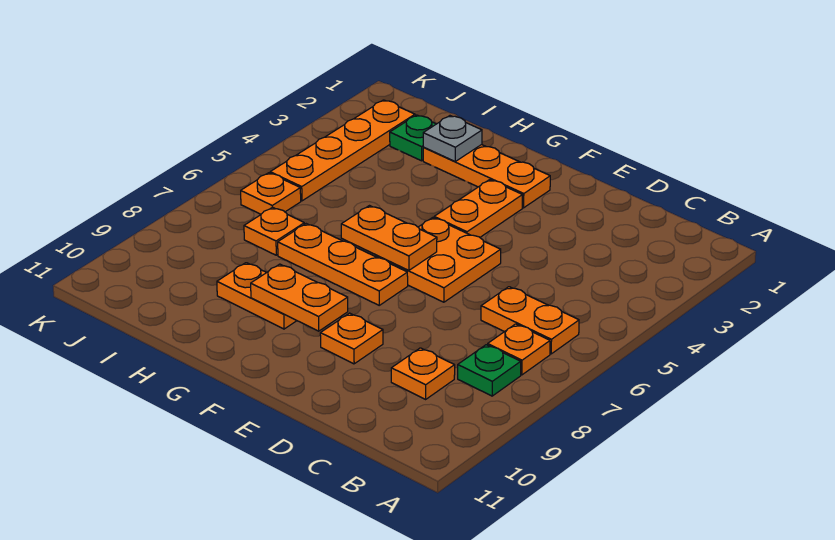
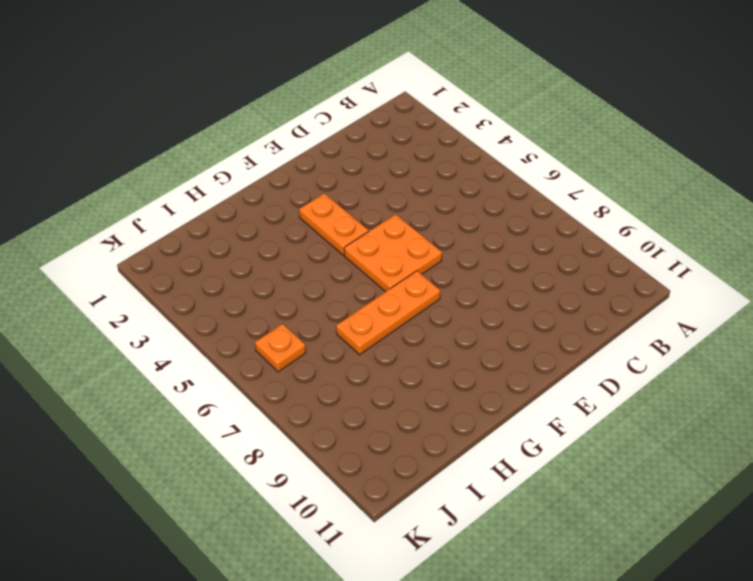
none -> orange 1x2 plate [481,287,579,354]
none -> orange 1x1 plate [488,324,550,375]
none -> green 1x1 plate [458,345,521,396]

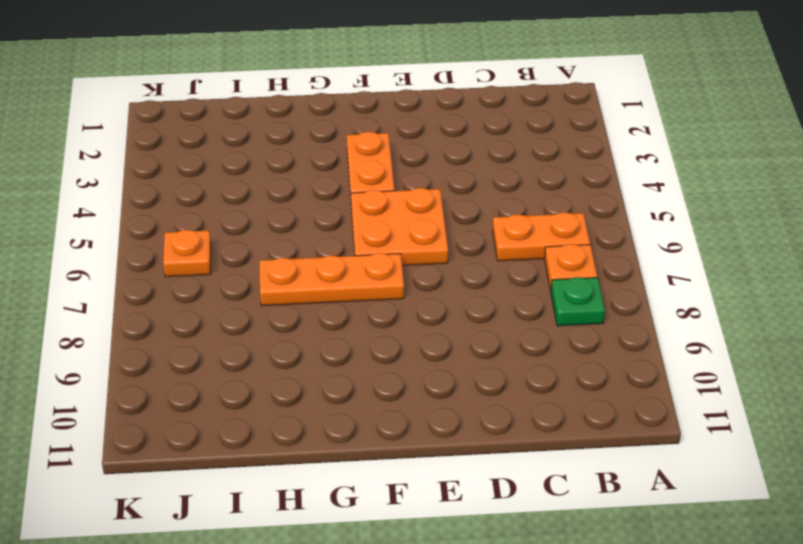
none -> orange 1x1 plate [391,348,455,399]
none -> orange 1x1 plate [320,313,383,364]
none -> orange 1x3 plate [423,145,550,208]

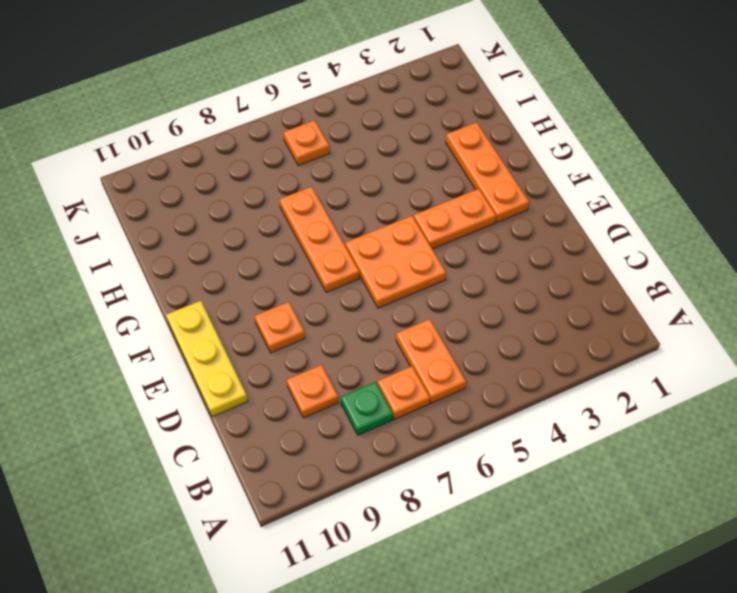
yellow 1x3 plate [166,301,248,417] -> none
none -> orange 1x2 plate [217,263,297,329]
none -> green 1x1 plate [390,115,436,161]
none -> orange 1x1 plate [244,207,304,255]

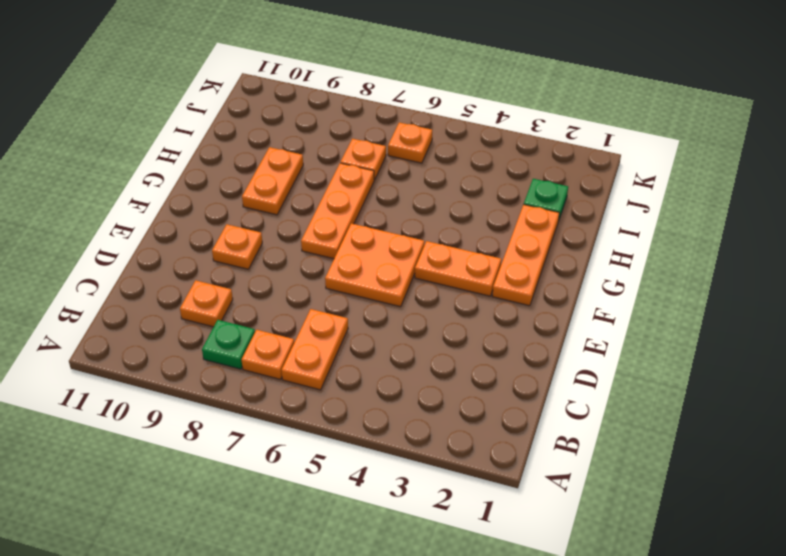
none -> orange 1x4 plate [270,100,415,201]
none -> orange 1x2 plate [341,206,437,270]
none -> orange 1x2 plate [251,264,348,331]

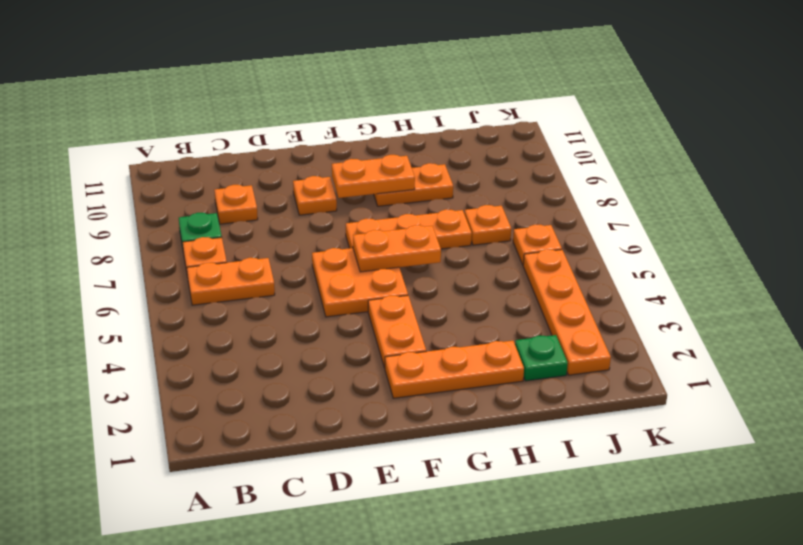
none -> grey 1x1 plate [423,116,482,161]

